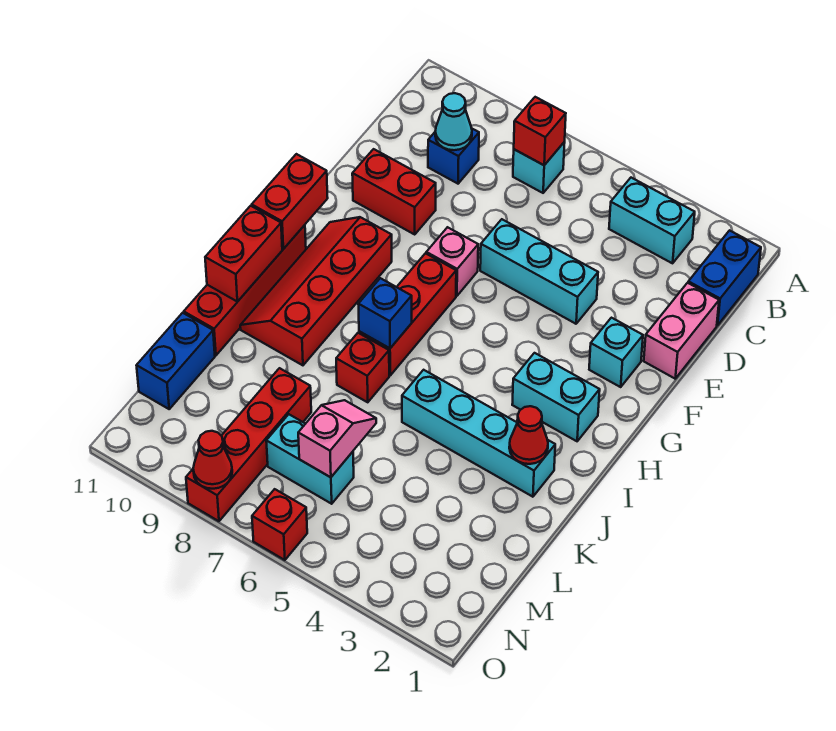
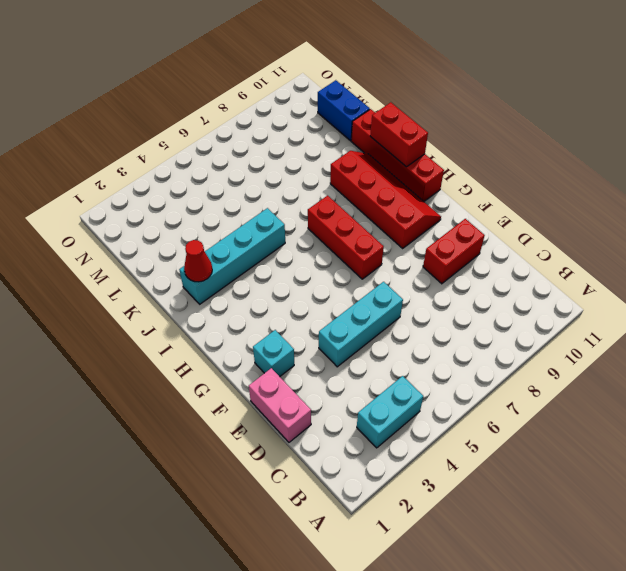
none -> blue 1x2 brick [688,230,761,325]
none -> cyan 1x1 brick [513,142,565,193]
none -> blue 1x1 brick [428,129,479,184]

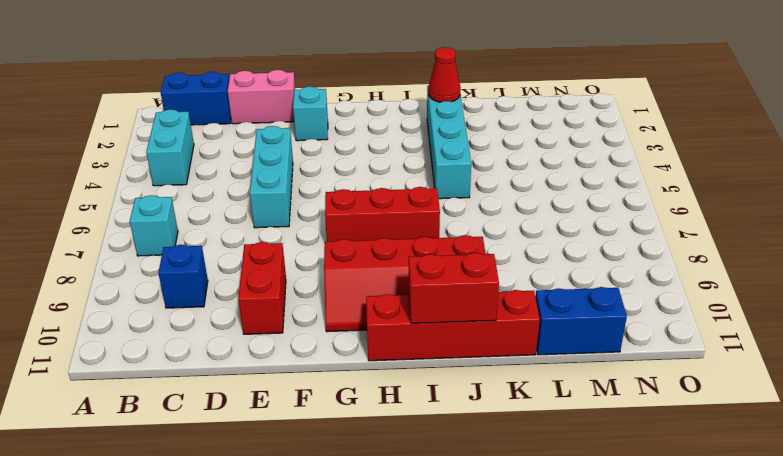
none -> pink 1x1 brick [426,227,478,296]
none -> cyan 1x2 brick [512,353,600,441]
none -> red 1x1 brick [336,333,389,402]

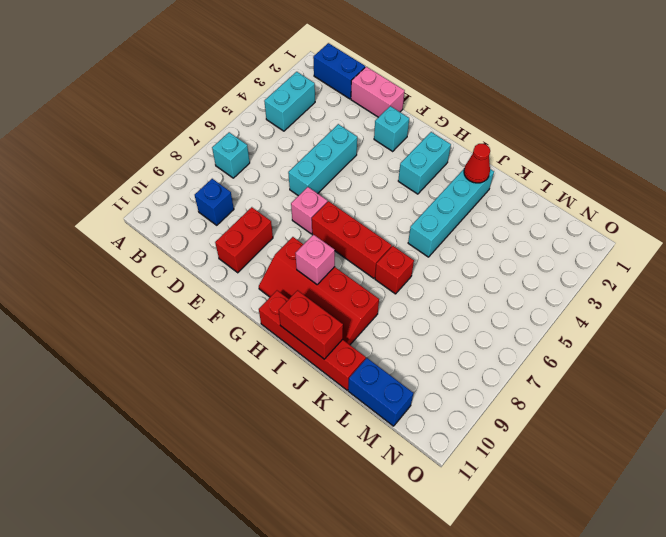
pink 1x1 brick [295,235,335,284] -> none
none -> red 1x4 brick [186,368,311,521]
none -> cyan 1x2 brick [266,414,354,504]
none -> red 1x1 brick [252,489,307,560]

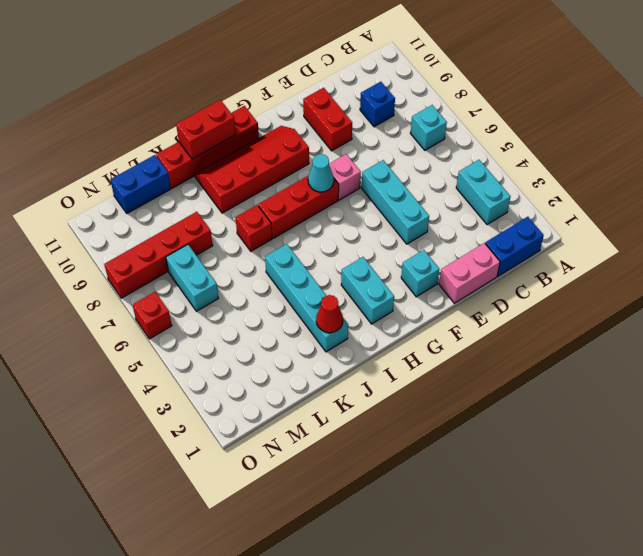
cyan 1x1 cone [308,154,334,192] -> cyan 1x1 cone moved to [435,93,472,150]
none -> red 1x1 brick [514,97,566,165]
none -> red 1x2 brick [252,154,328,249]
none -> blue 1x1 brick [358,278,412,348]

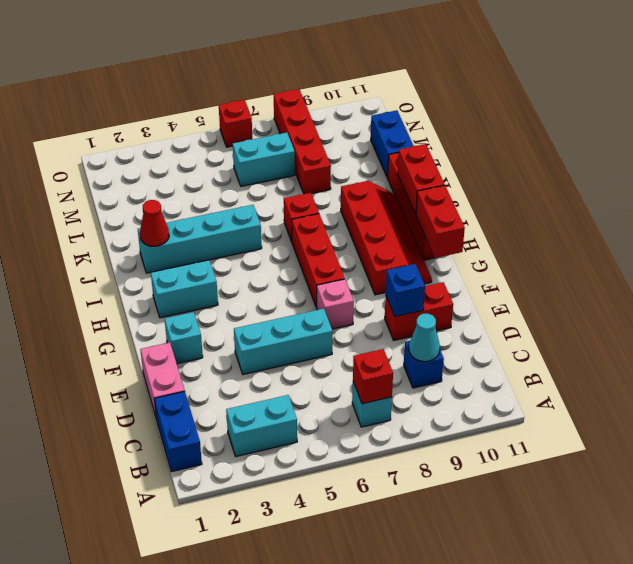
blue 1x1 brick [386,264,425,317] -> blue 1x1 brick moved to [358,278,412,348]
none -> pink 1x2 slope [298,400,376,477]
none -> red 1x1 cone [193,431,232,489]

